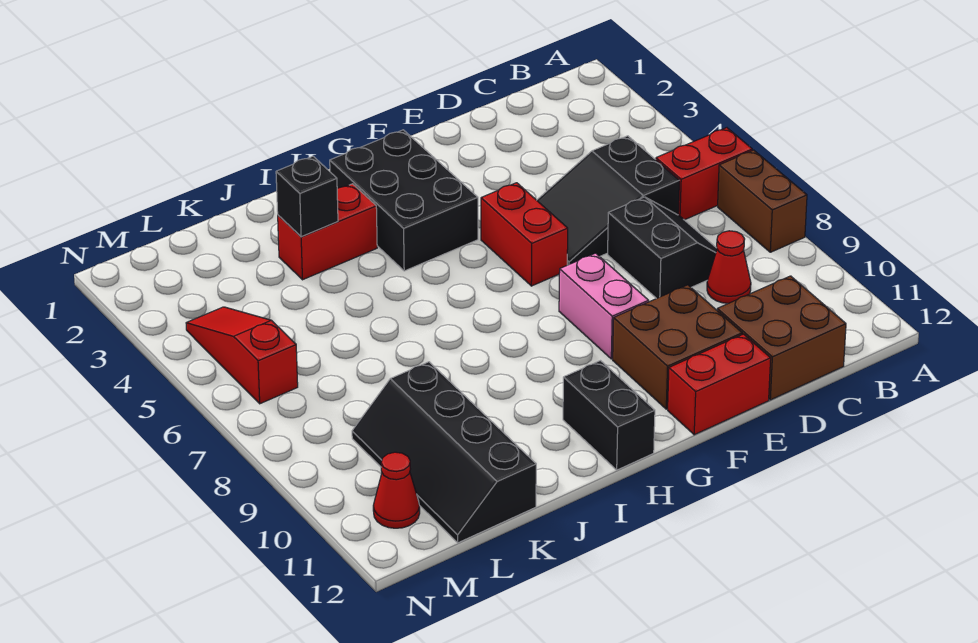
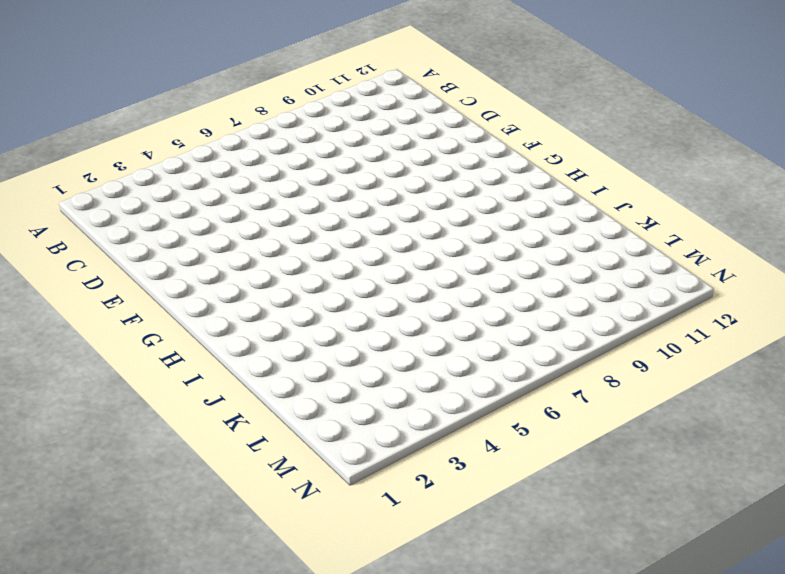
none -> red 1x2 brick [656,128,752,220]
none -> brown 1x2 brick [718,150,807,252]
none -> black 2x3 slope [537,136,679,265]

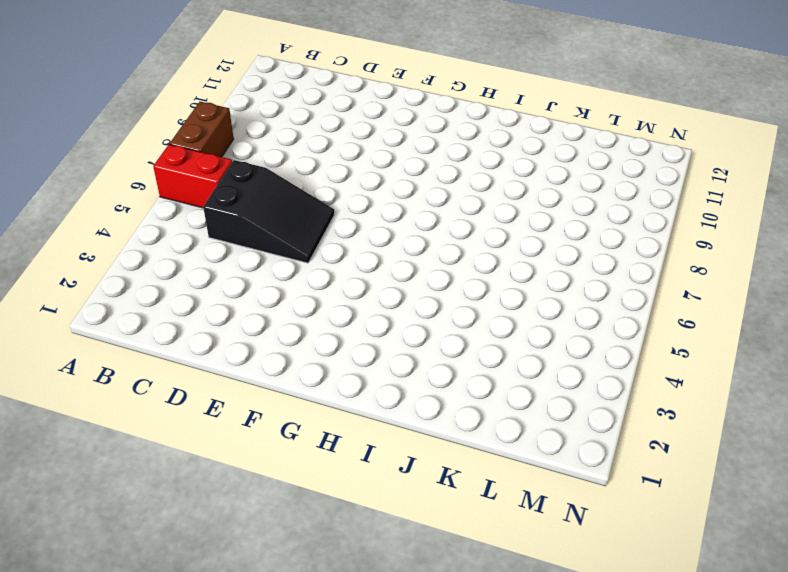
none -> black 2x2 slope [608,197,717,299]
none -> red 1x1 cone [707,231,751,303]
none -> brown 2x2 brick [717,276,846,400]

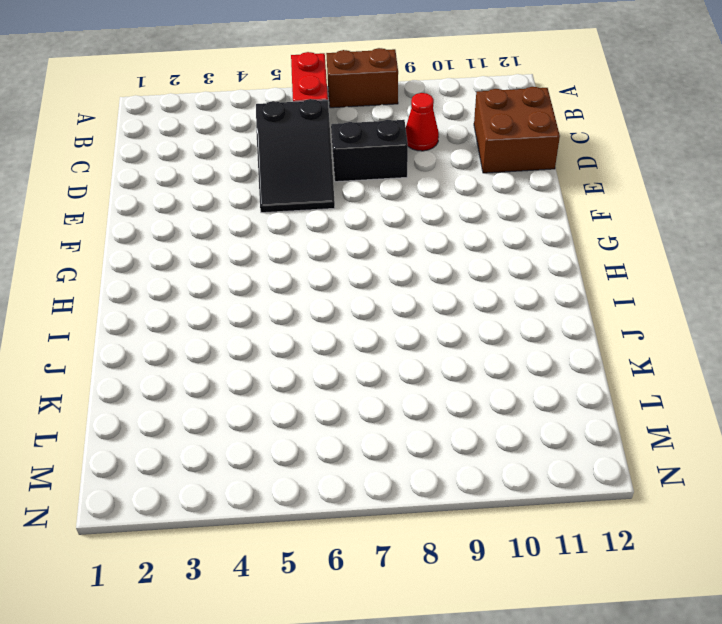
none -> brown 2x2 brick [613,285,742,409]
none -> red 1x2 brick [668,334,771,435]
none -> red 1x2 brick [481,183,568,286]

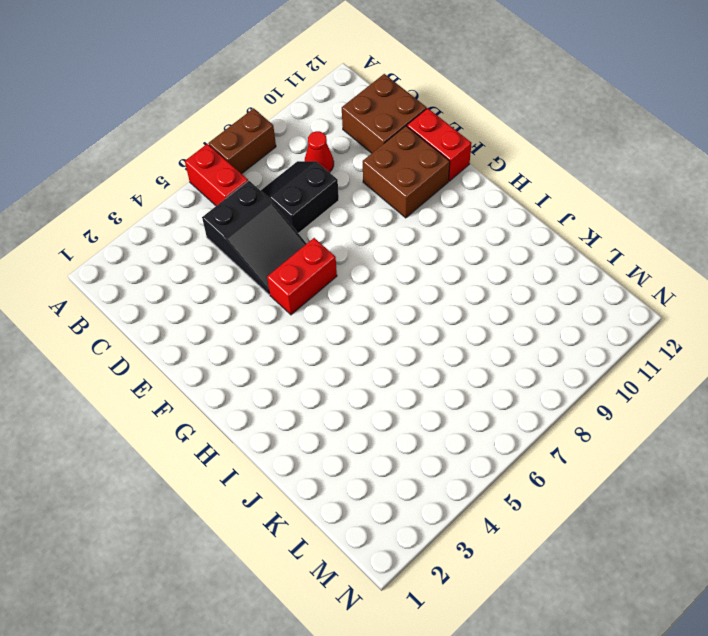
none -> pink 1x2 brick [559,253,649,359]
none -> black 2x3 brick [330,130,478,271]
none -> black 1x2 brick [563,361,655,470]

